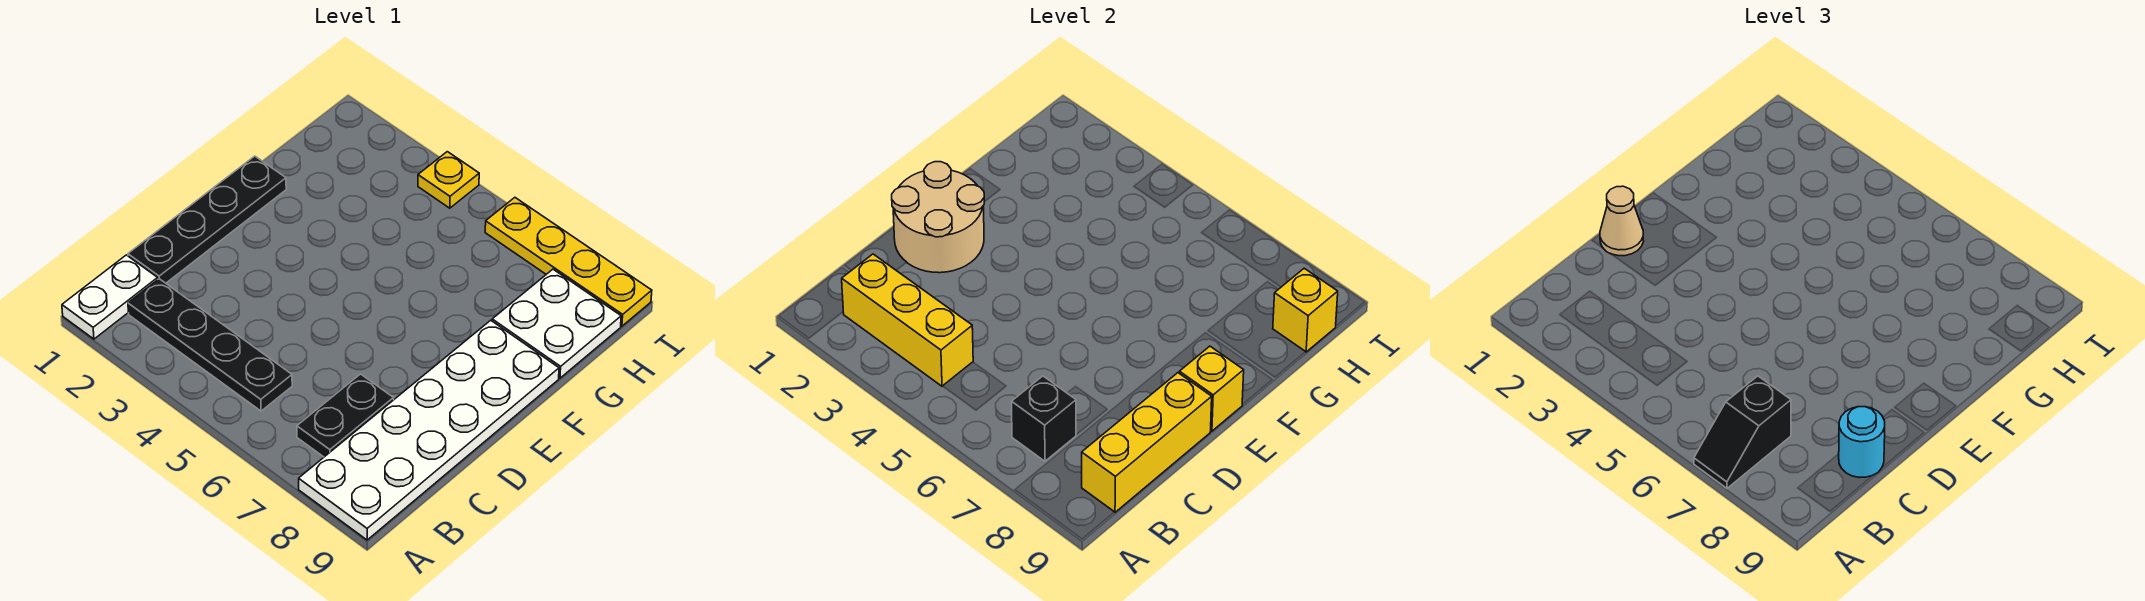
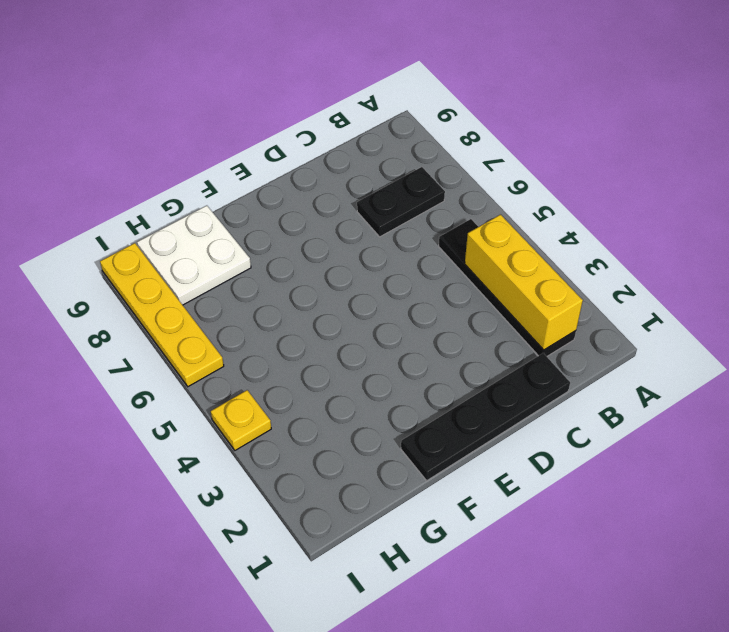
none -> white 1x2 plate [62,255,158,339]
none -> white 2x6 plate [299,320,559,540]
none -> black 1x1 brick [1012,376,1076,461]

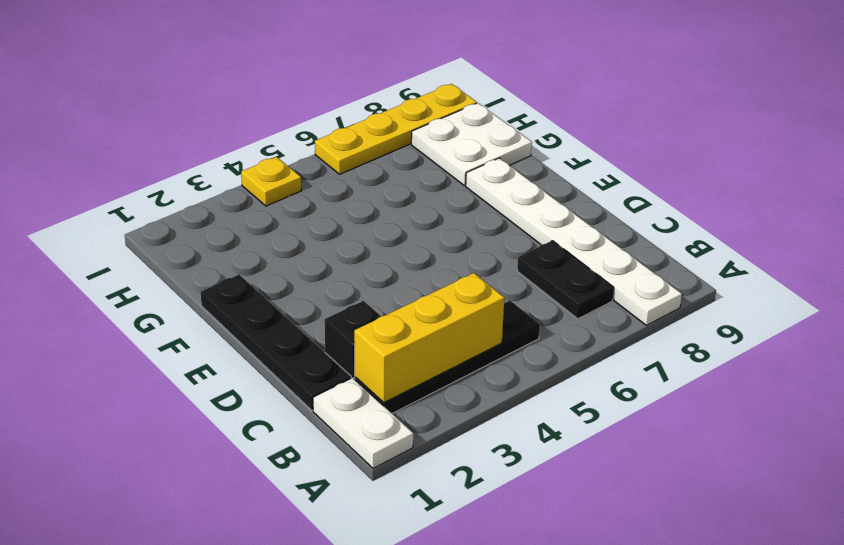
white 1x6 plate [466,158,682,325] -> white 2x6 plate [299,320,559,540]
black 1x1 brick [324,301,381,379] -> black 1x1 brick moved to [1012,376,1076,461]
none -> yellow 1x3 brick [1082,373,1212,512]
none -> tan 2x2 round brick [892,162,984,273]
none -> yellow 1x1 brick [1179,346,1244,431]

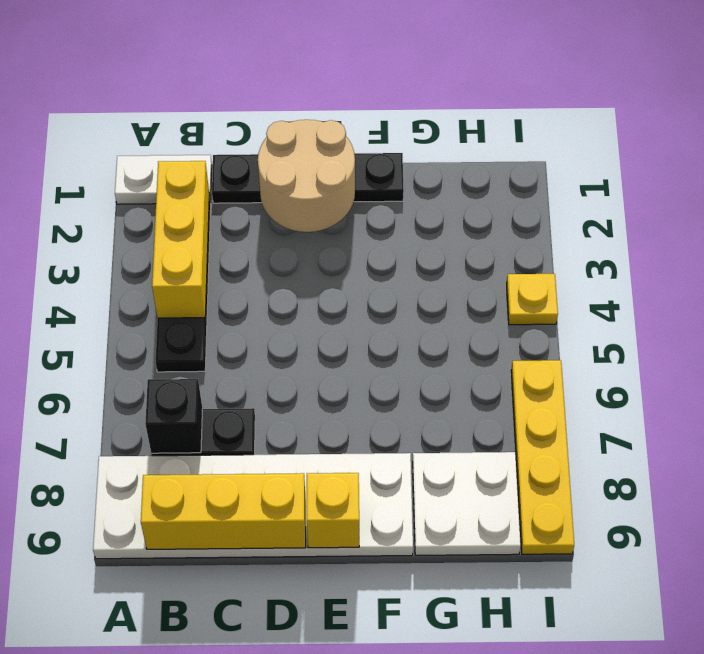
none -> yellow 1x1 brick [1273,268,1338,352]
none -> black 1x2 slope [1694,376,1791,488]
none -> cyan 1x1 round brick [1839,407,1885,477]

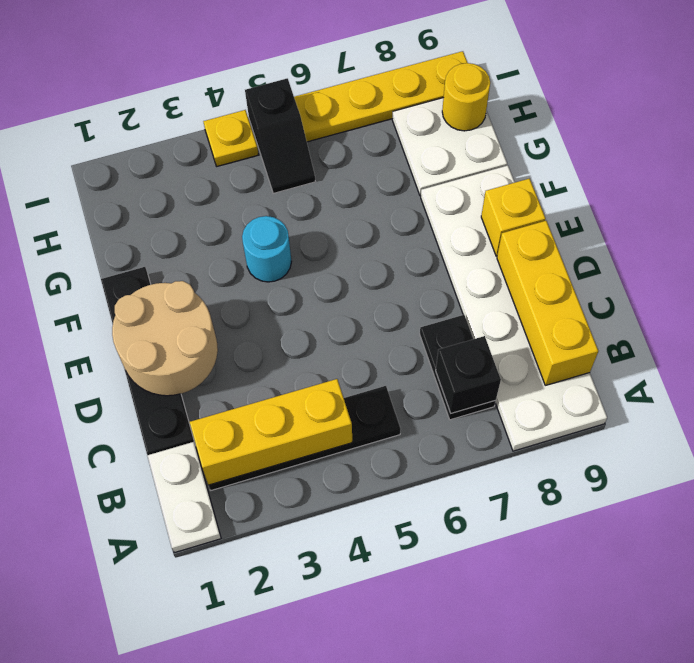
cyan 1x1 round brick [242,216,292,282] -> cyan 1x1 round brick moved to [1839,407,1885,477]
black 1x2 slope [245,78,315,194] -> black 1x2 slope moved to [1694,376,1791,488]
yellow 1x1 round brick [442,63,490,131] -> yellow 1x1 brick [1273,268,1338,352]
none -> tan 1x1 cone [1600,186,1644,256]

